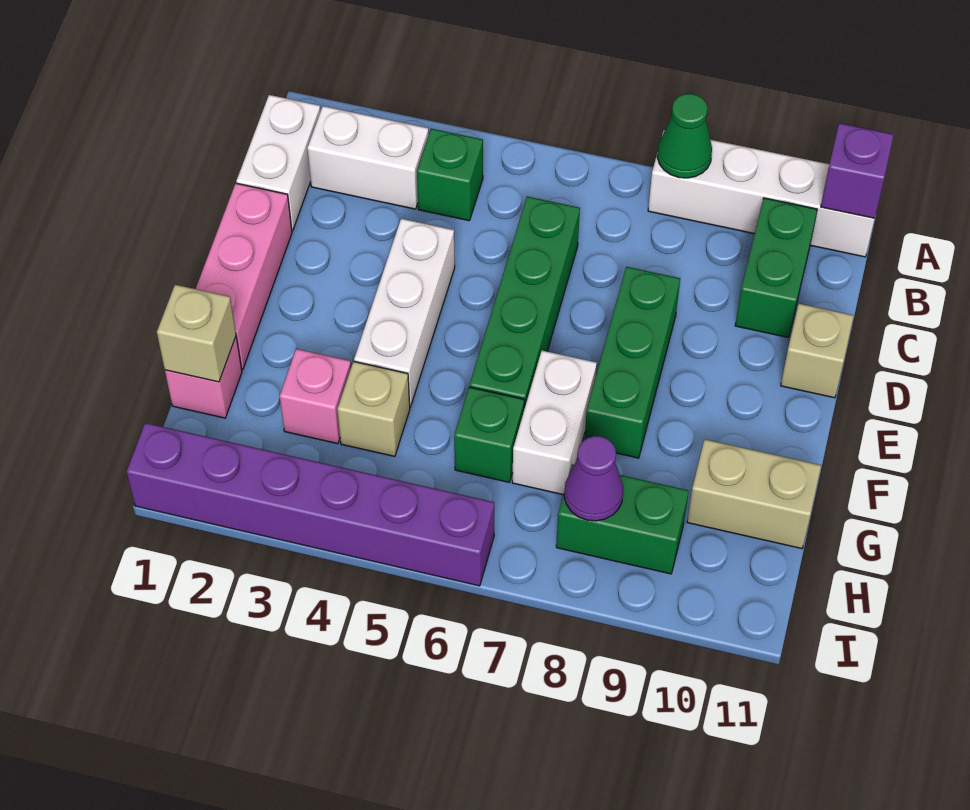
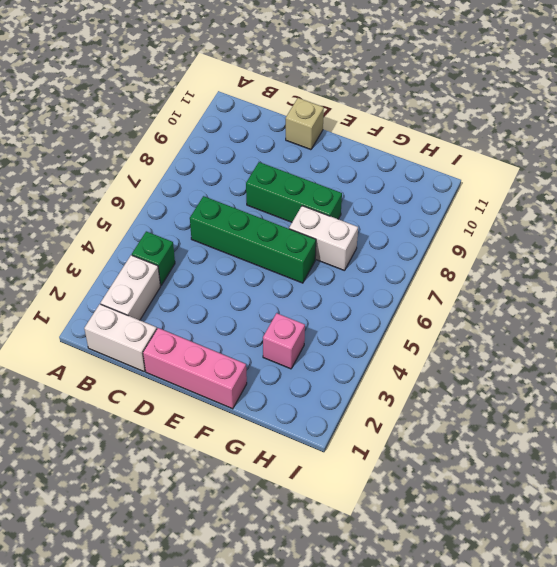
none -> white 1x4 brick [648,130,875,257]
none -> green 1x2 brick [735,198,817,338]
none -> white 1x3 brick [354,219,455,407]

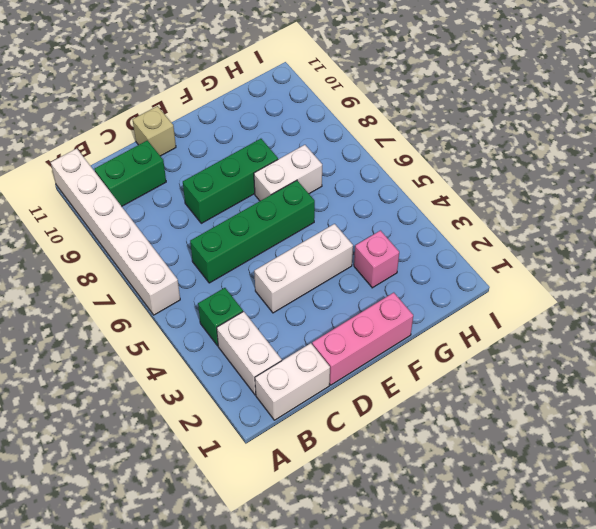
white 1x6 brick [51,149,180,315] -> white 1x4 brick [648,130,875,257]
none -> pink 1x1 brick [165,337,242,418]
none -> tan 1x1 brick [337,362,410,457]
none -> green 1x1 brick [454,387,524,482]

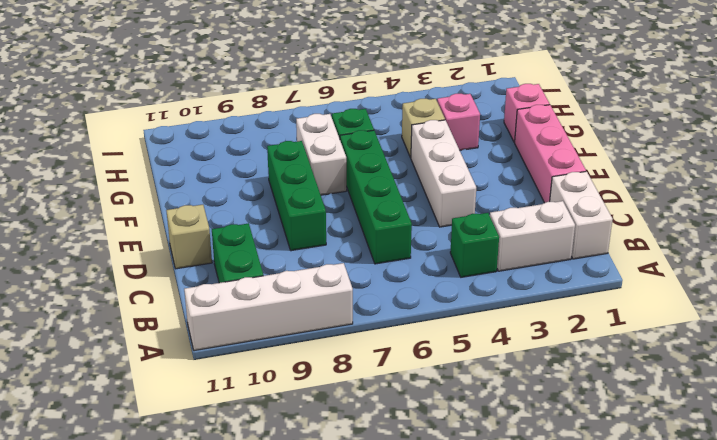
none -> tan 1x2 brick [687,439,821,549]
none -> green 1x2 brick [556,464,689,574]
none -> purple 1x6 brick [127,423,494,586]

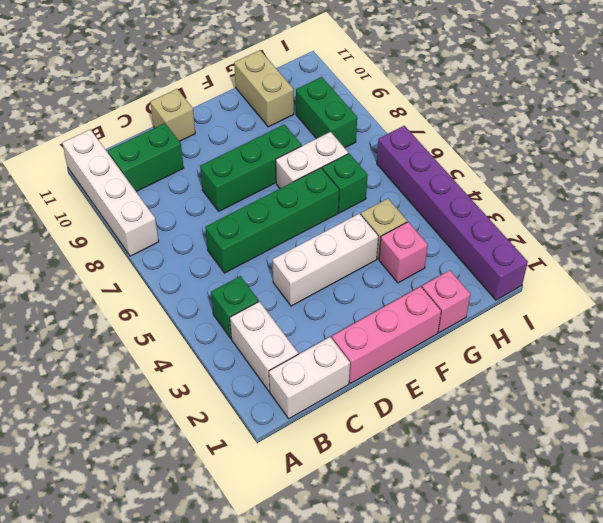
none -> green 1x1 cone [657,94,712,178]
none -> purple 1x1 brick [821,123,894,219]
none -> tan 1x1 brick [157,285,236,382]

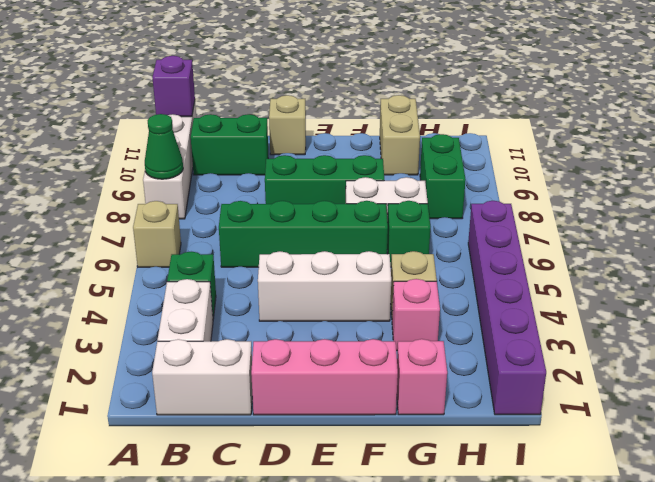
tan 1x1 brick [133,201,181,267] -> tan 1x1 brick moved to [157,285,236,382]
none -> purple 1x1 cone [564,436,623,521]

